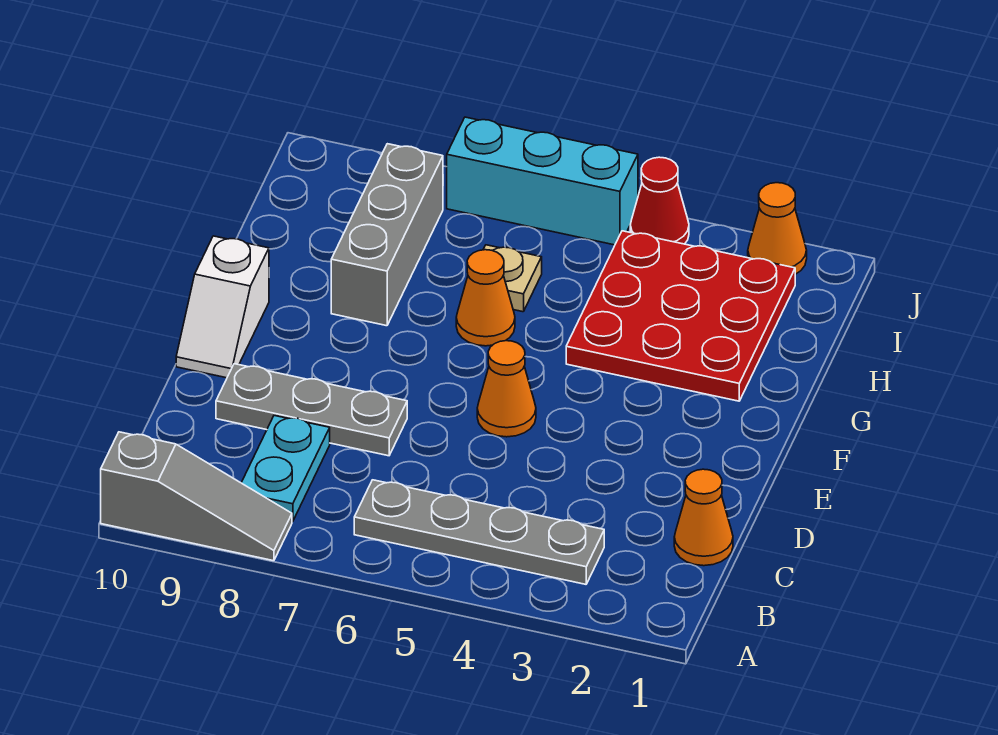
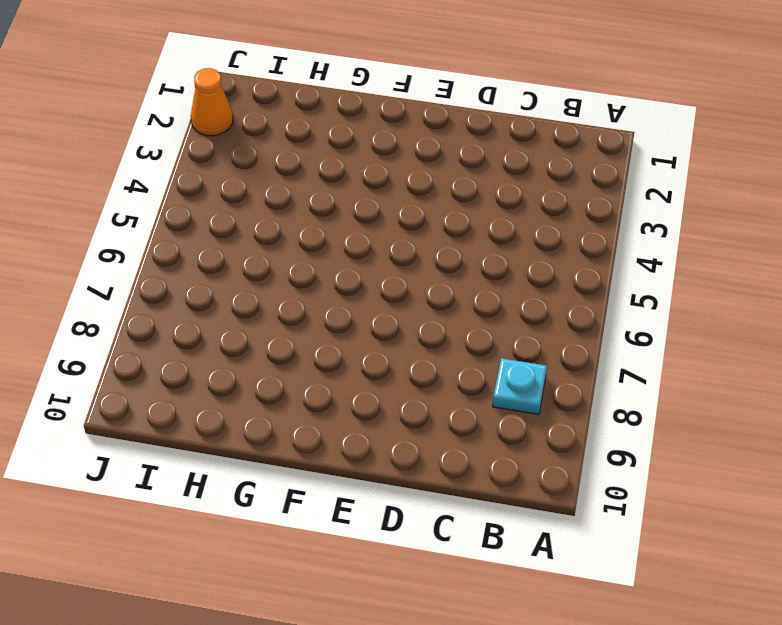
cyan 1x1 plate [493,358,547,414] -> cyan 1x2 plate [241,416,330,522]
none -> grey 1x3 slope [101,432,292,561]
none -> grey 1x4 plate [354,480,604,584]
none -> orange 1x1 cone [674,469,733,566]

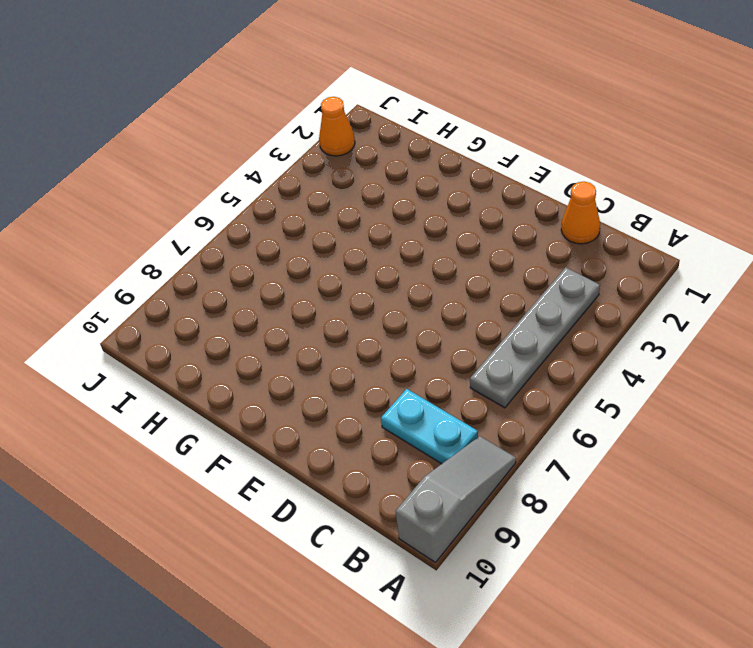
none -> grey 1x3 plate [216,364,407,456]
none -> orange 1x1 cone [477,341,536,437]
none -> white 1x2 slope [176,236,269,378]

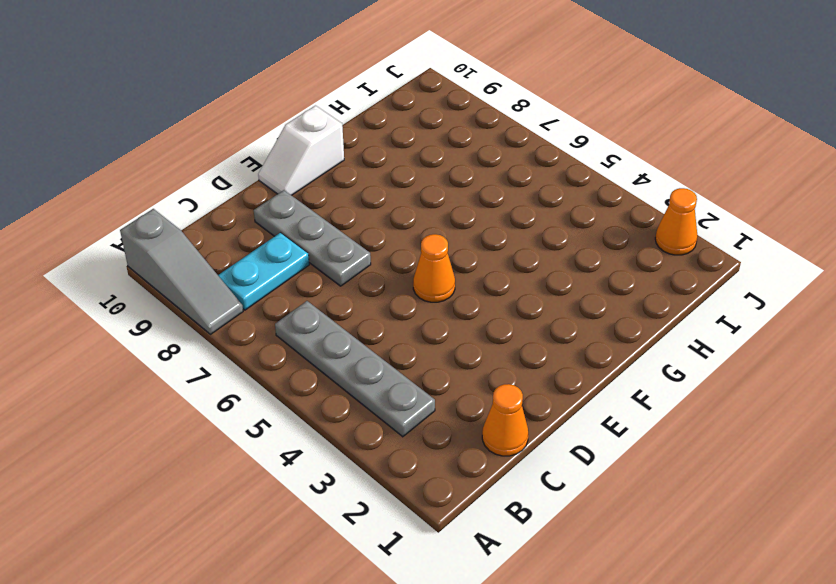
none -> red 3x3 plate [566,231,795,401]
none -> orange 1x1 cone [456,250,515,346]
none -> grey 1x3 brick [331,144,443,326]

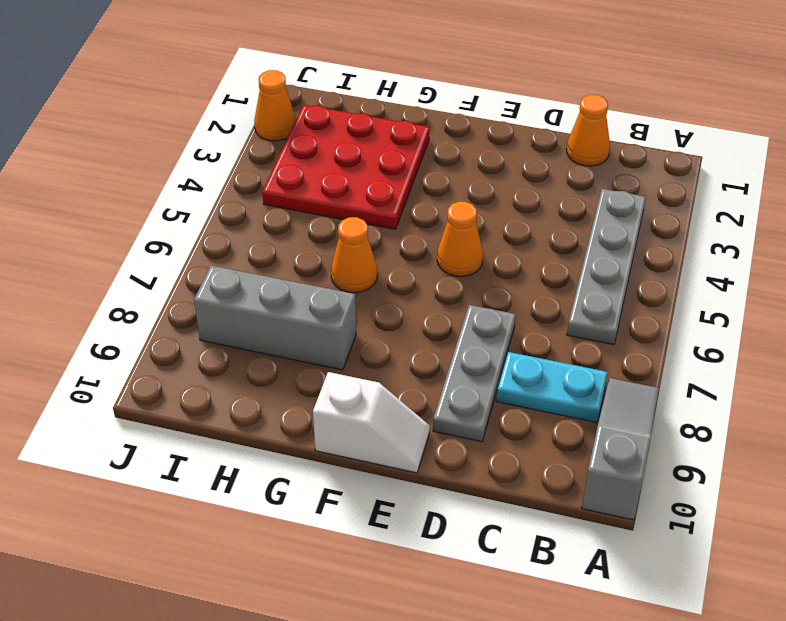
none -> tan 1x1 plate [483,245,542,312]
none -> red 1x1 cone [630,157,689,244]
none -> cyan 1x3 brick [447,117,638,245]

